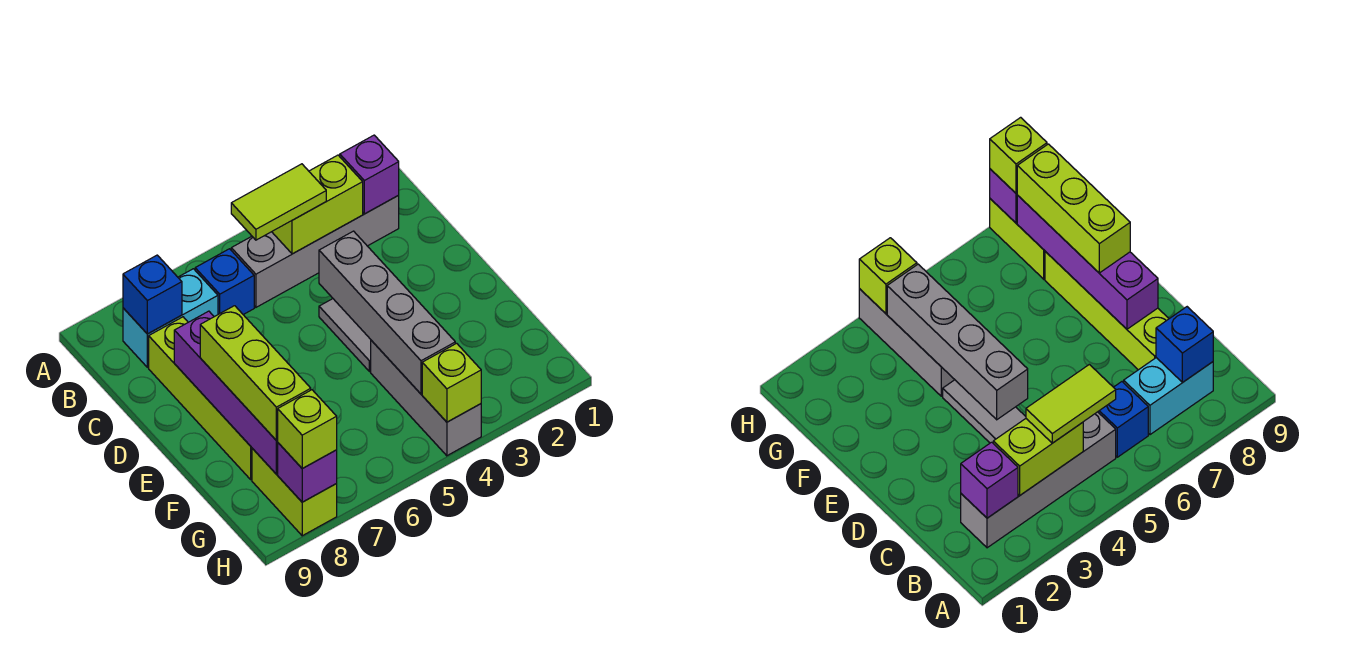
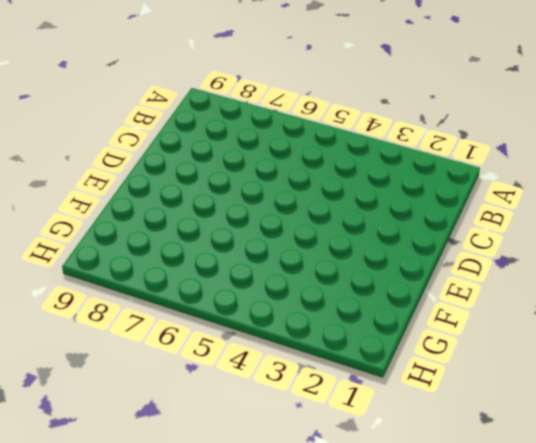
none -> grey 1x4 brick [231,195,399,307]
none -> blue 1x1 brick [195,249,254,315]
none -> cyan 1x2 brick [123,269,218,367]

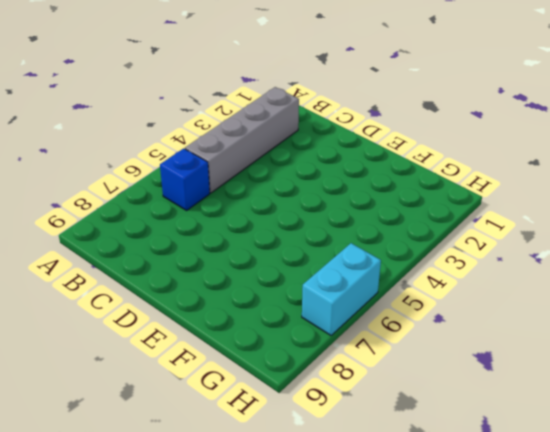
cyan 1x2 brick [302,243,381,335] -> cyan 1x2 brick moved to [123,269,218,367]
none -> lime 1x4 brick [149,317,252,479]
none -> grey 1x2 tile [319,299,371,372]
none -> grey 1x3 brick [371,340,481,456]

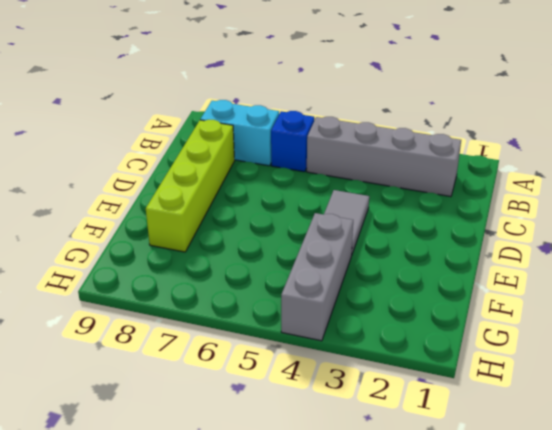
none -> lime 1x2 brick [252,448,337,536]
none -> purple 1x1 brick [340,135,399,214]
none -> lime 1x2 brick [272,155,363,254]

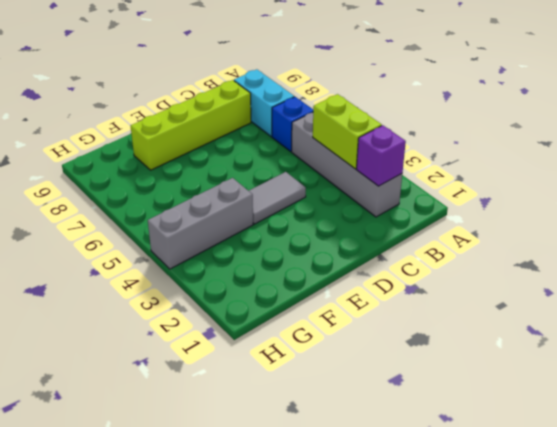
none -> lime 1x2 brick [252,448,337,536]
none -> blue 1x1 brick [123,255,182,334]
none -> grey 1x4 brick [319,231,455,394]

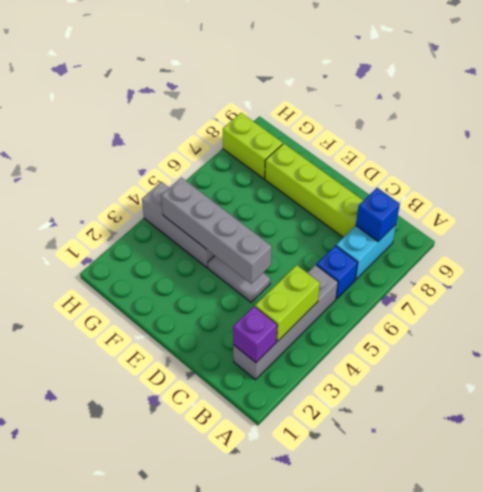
none -> purple 1x4 brick [174,311,278,474]
none -> lime 1x1 brick [422,343,481,422]
none -> purple 1x1 brick [278,443,337,502]

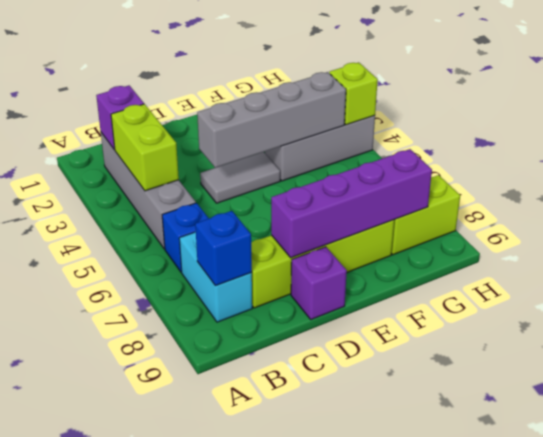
purple 1x1 brick [291,247,347,319] -> purple 1x1 brick moved to [278,443,337,502]
none -> lime 1x2 tile [231,164,326,240]
none -> lime 1x3 brick [200,306,311,441]
none -> lime 1x1 brick [278,390,337,468]

